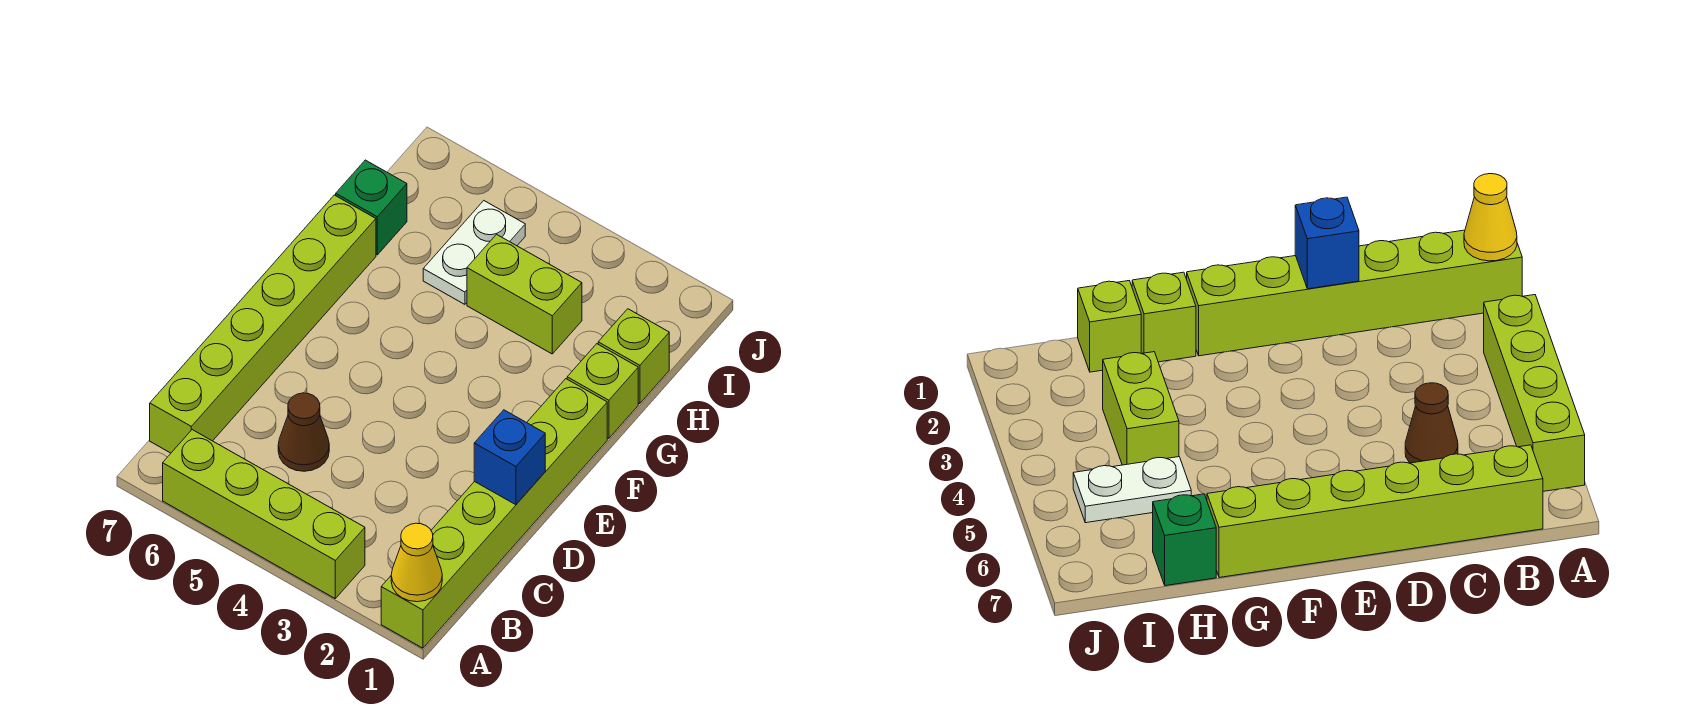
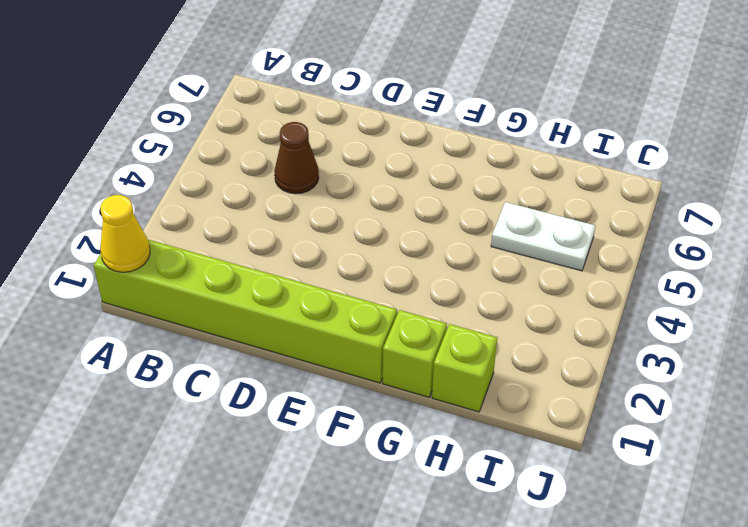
none -> lime 1x4 brick [163,430,365,598]
none -> lime 1x6 brick [150,195,376,453]

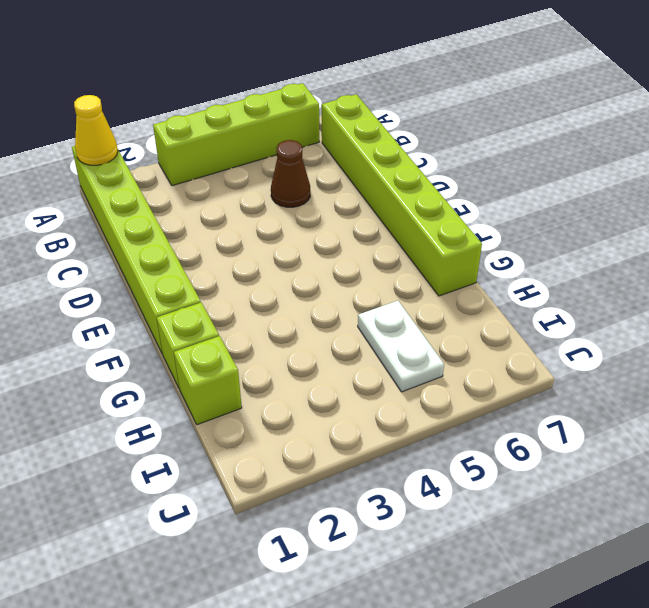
none -> lime 1x2 brick [467,234,582,354]
none -> green 1x1 brick [336,160,407,255]

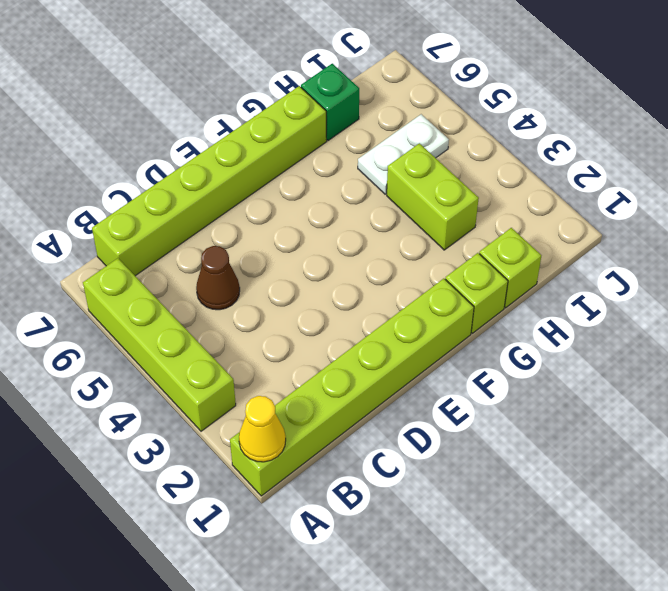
none -> blue 1x1 brick [474,410,545,505]

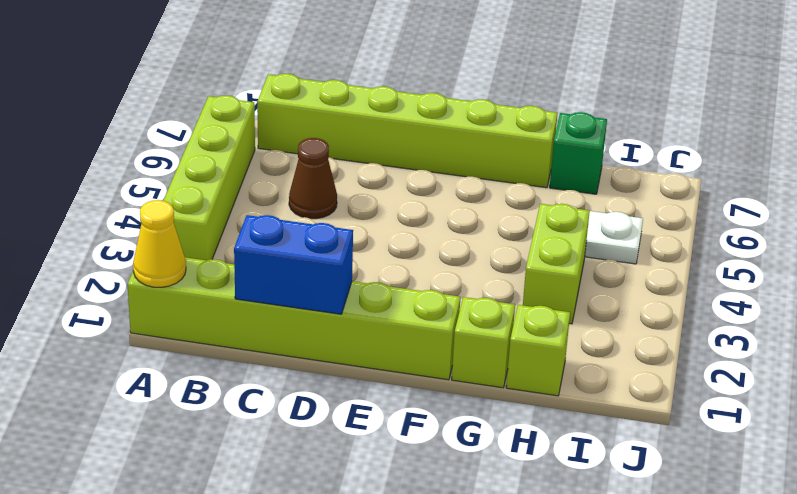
blue 1x2 brick [234,215,353,314] -> blue 1x1 brick [474,410,545,505]

